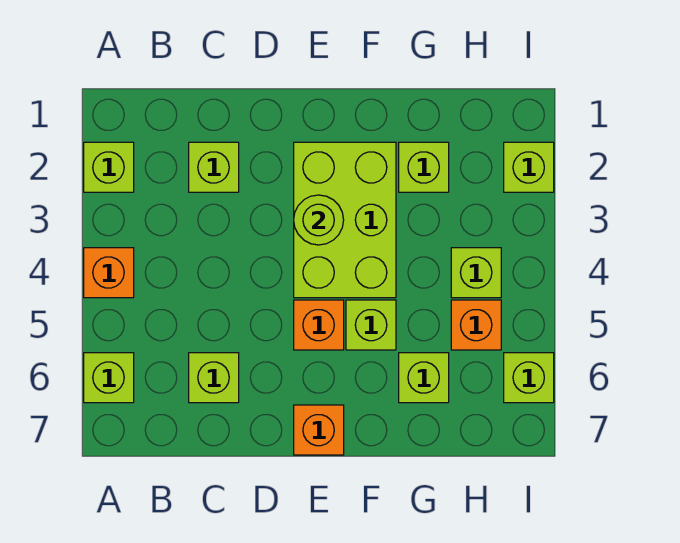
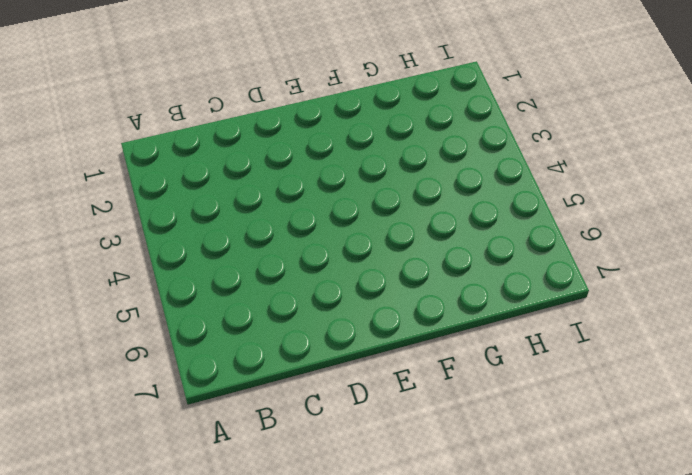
none -> lime 1x1 brick [84,142,134,192]
none -> orange 1x1 brick [84,248,134,298]
none -> lime 1x1 brick [84,353,134,403]

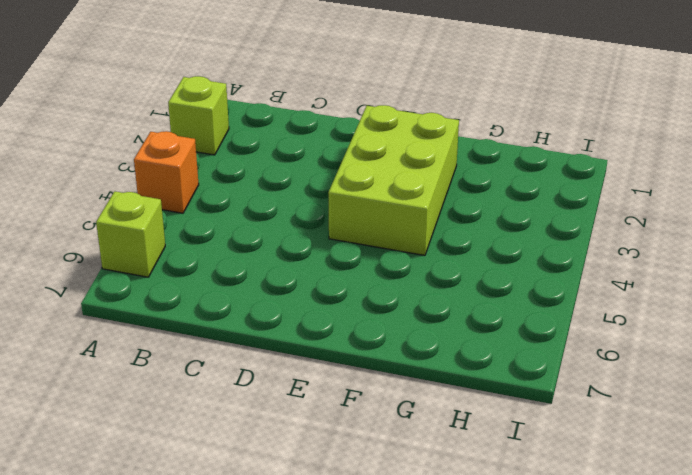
none -> lime 1x1 brick [189,142,239,192]
none -> lime 1x1 brick [189,353,239,403]
none -> orange 1x1 brick [294,300,344,350]

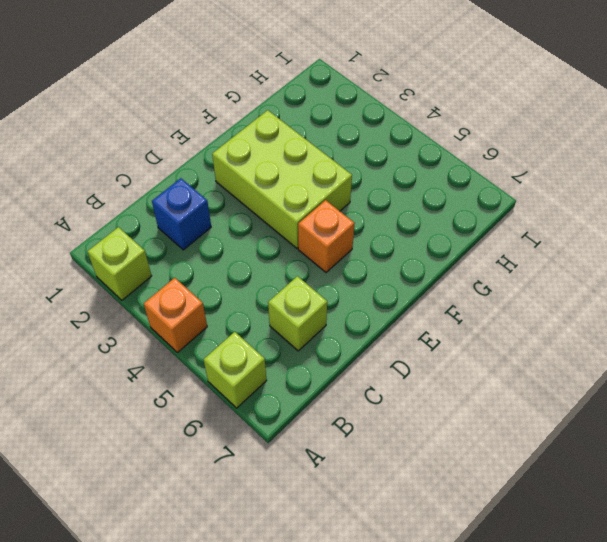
blue 1x1 brick [152,178,211,250] -> lime 1x1 brick [189,142,239,192]
none -> orange 1x1 brick [294,405,344,455]
none -> lime 1x1 brick [346,300,396,350]
none -> lime 1x1 brick [399,142,449,192]

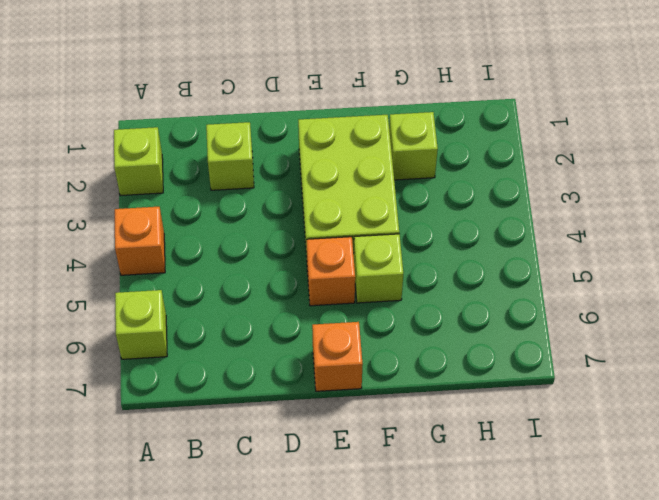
none -> lime 1x1 brick [189,353,239,403]
none -> lime 1x1 brick [399,353,449,403]
none -> lime 1x1 brick [451,248,501,298]

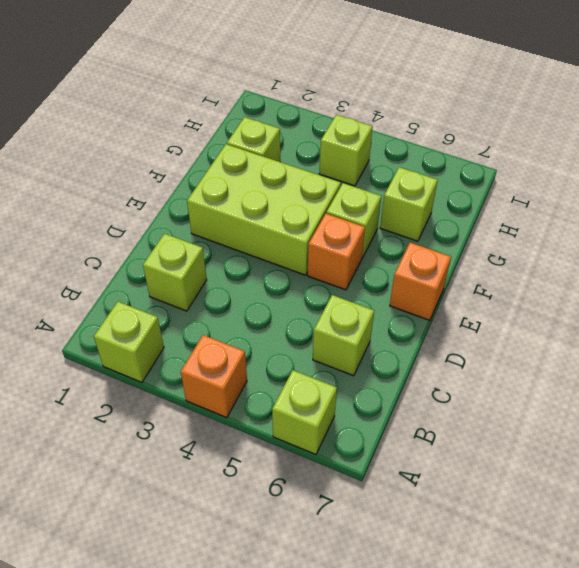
none -> orange 1x1 brick [451,300,501,350]
none -> lime 1x1 brick [504,142,554,192]
none -> lime 1x1 brick [504,353,554,403]

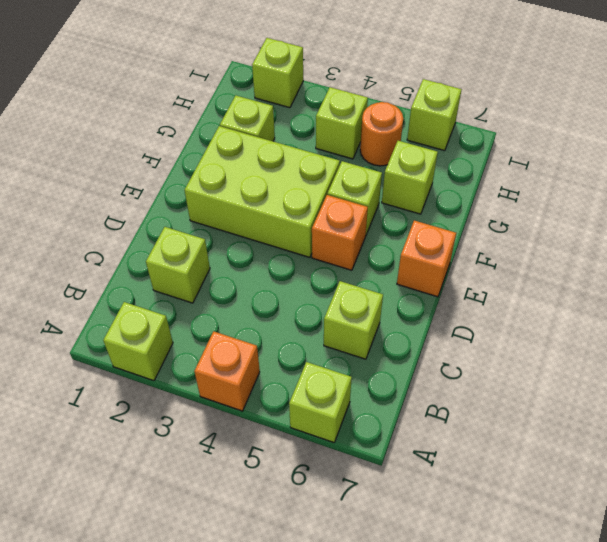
orange 1x1 round brick [360,102,403,166] -> orange 1x1 brick [451,300,501,350]
none -> lime 1x1 round brick [294,195,344,245]

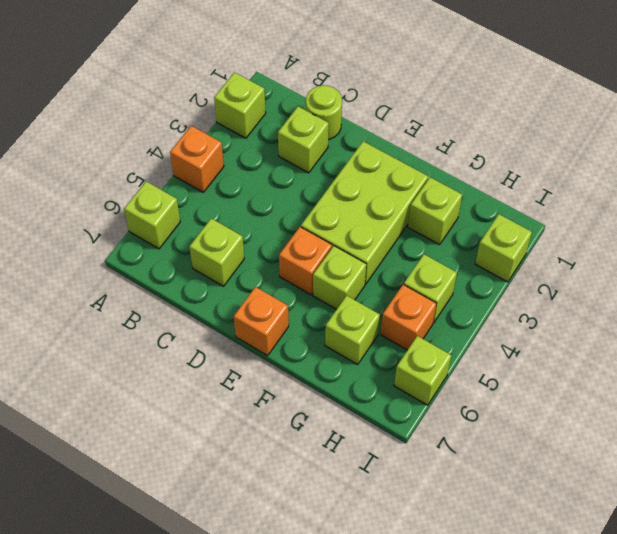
lime 1x1 round brick [306,85,342,140] -> lime 1x1 round brick moved to [294,195,344,245]

